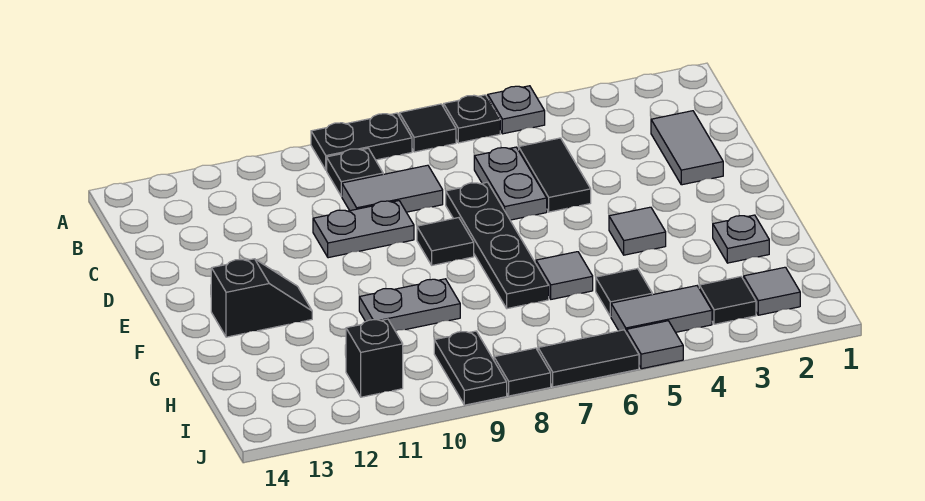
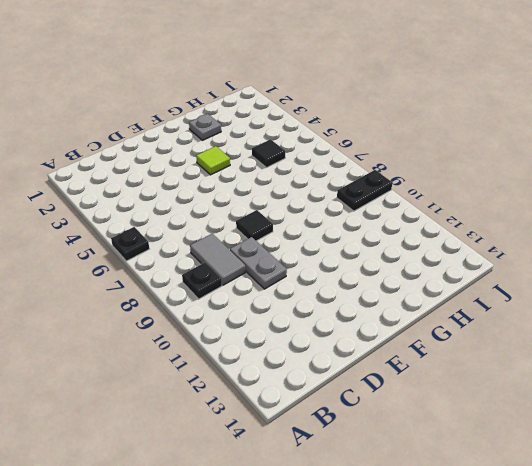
lime 1x1 tile [196,146,230,175] -> grey 1x1 tile [609,207,666,255]
none -> grey 1x1 plate [488,86,545,134]
none -> black 1x1 tile [399,104,456,152]
none -> black 1x2 plate [311,113,412,170]

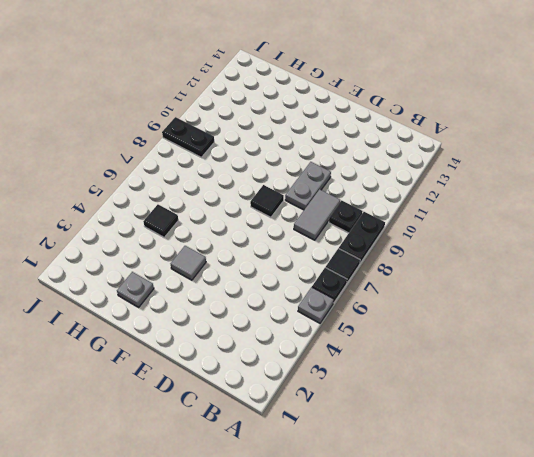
none -> grey 1x2 tile [651,111,723,185]
none -> black 1x2 tile [519,138,591,212]
none -> grey 1x2 plate [474,147,547,220]

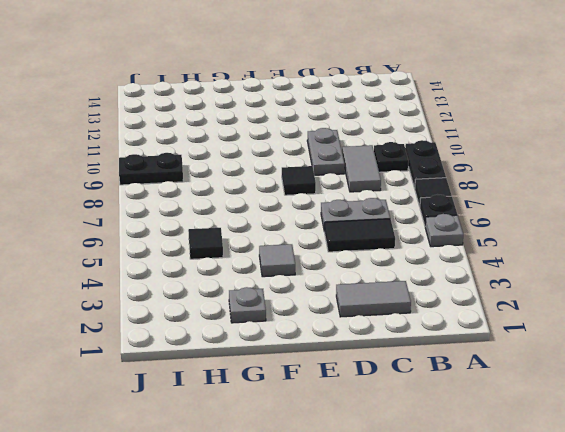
none -> black 1x4 plate [446,182,549,309]
none -> black 1x2 slope [211,259,312,337]
none -> grey 1x1 tile [536,252,593,299]

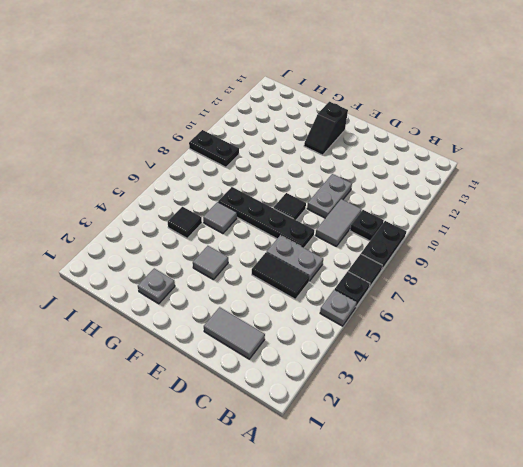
none -> grey 1x2 plate [359,279,460,331]
none -> grey 1x1 tile [744,267,800,315]
none -> black 1x1 tile [699,277,756,324]

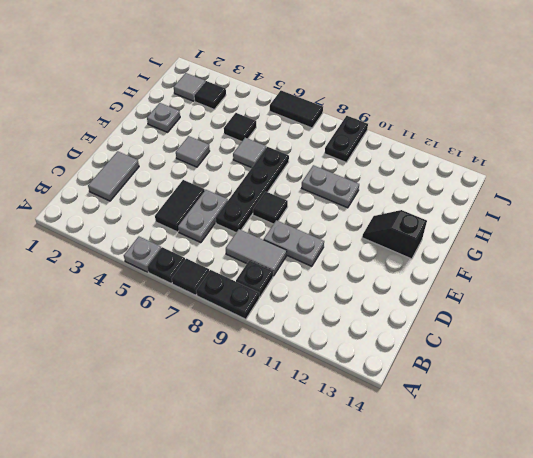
none -> grey 1x2 tile [611,286,712,332]
none -> black 1x1 brick [346,319,403,397]
none -> grey 1x1 tile [626,321,683,369]

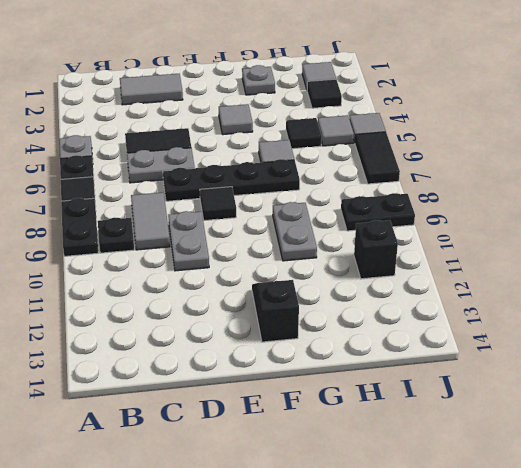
grey 1x1 tile [318,115,354,146] -> grey 1x2 tile [611,286,712,332]
none -> black 1x1 tile [494,348,551,396]

